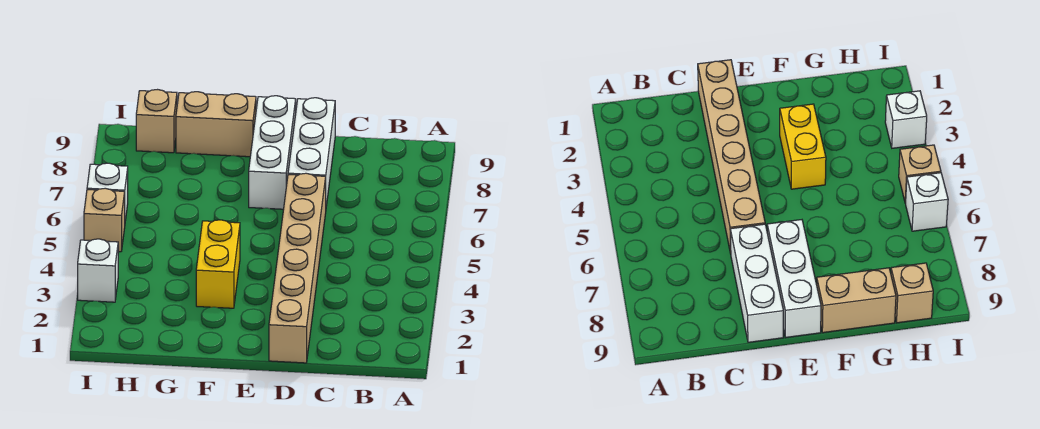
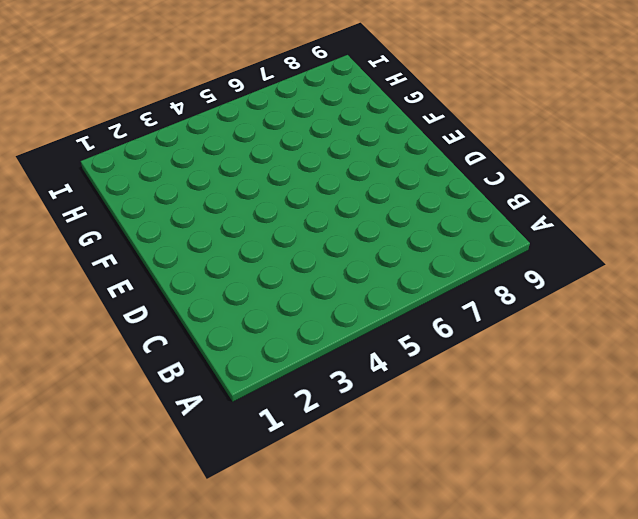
none -> tan 1x6 brick [269,173,326,363]
none -> white 1x3 brick [288,98,335,206]

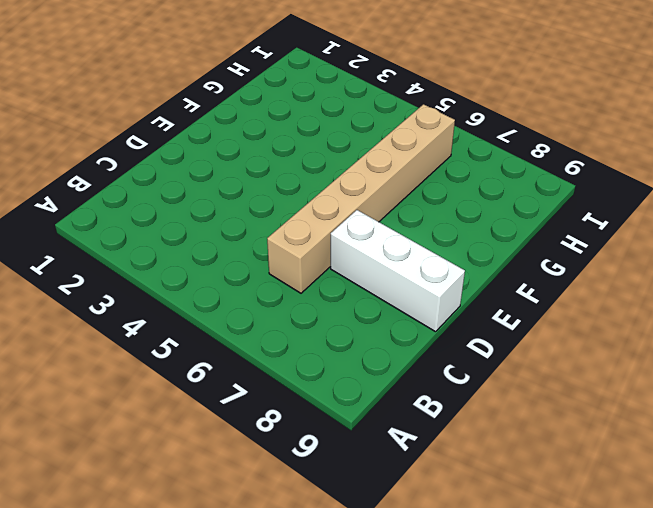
tan 1x6 brick [267,104,455,293] -> tan 1x6 brick turned to [269,173,326,363]
none -> white 1x3 brick [249,96,296,209]
none -> yellow 1x2 brick [196,220,240,308]

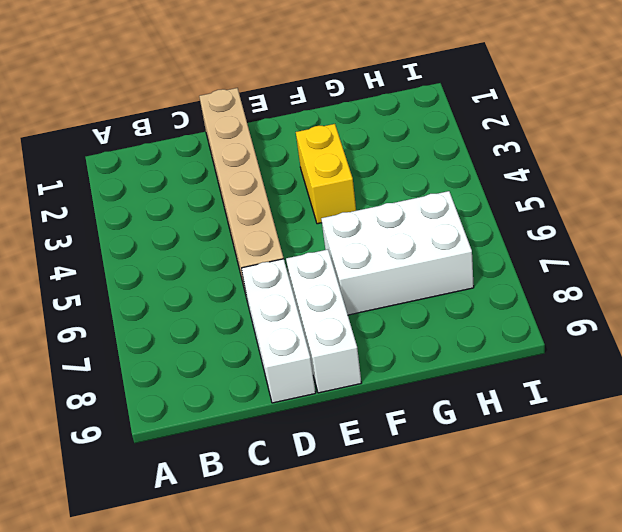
white 2x3 brick [321,191,474,315] -> none
none -> tan 1x2 brick [176,92,256,157]
none -> tan 1x1 brick [136,90,177,153]

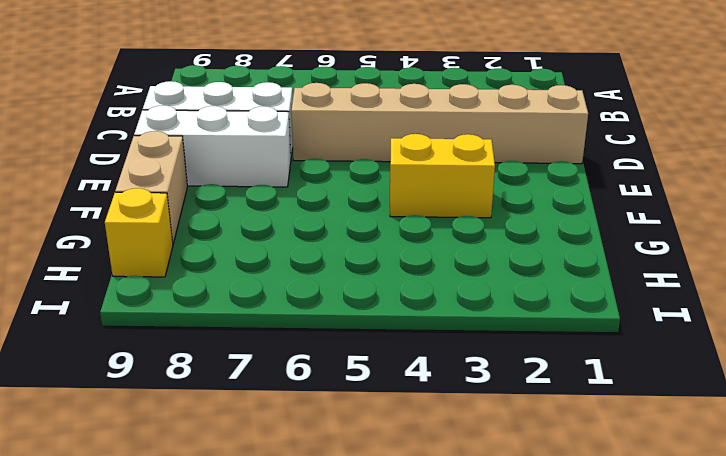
yellow 1x1 brick [105,188,173,277] -> tan 1x1 brick [136,90,177,153]
none -> white 1x1 brick [78,239,118,302]
none -> tan 1x1 brick [84,188,125,252]

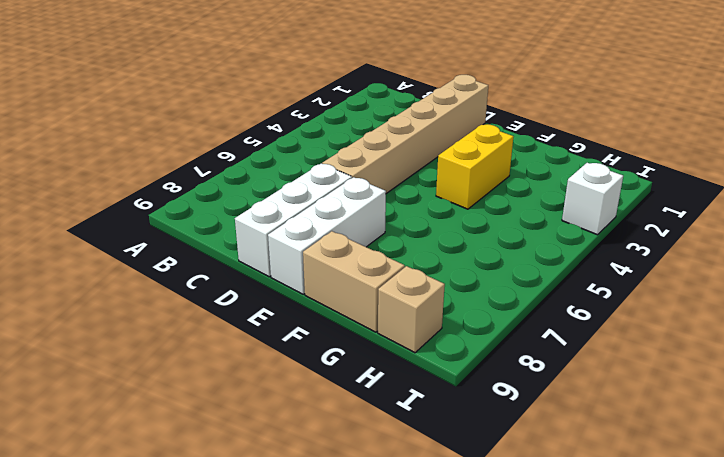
none -> tan 1x1 brick [84,188,125,252]
none -> white 1x1 brick [87,163,128,221]

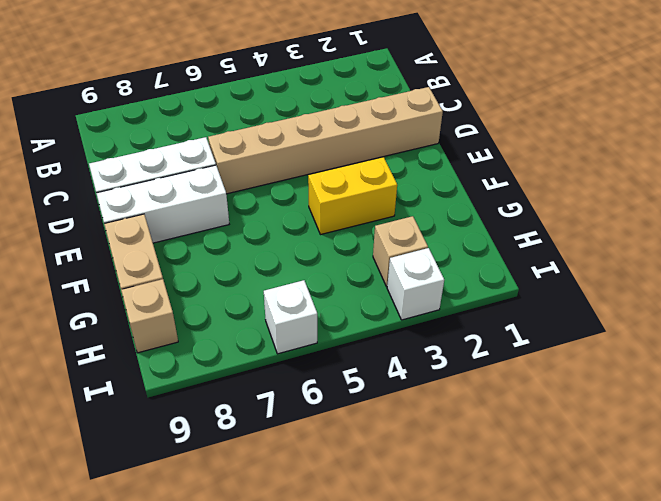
tan 1x1 brick [373,216,428,287] -> tan 1x1 brick moved to [84,188,125,252]

